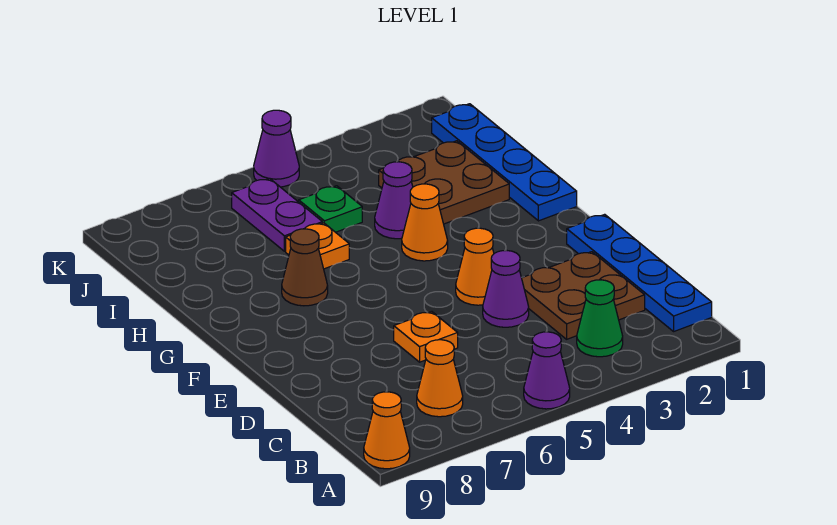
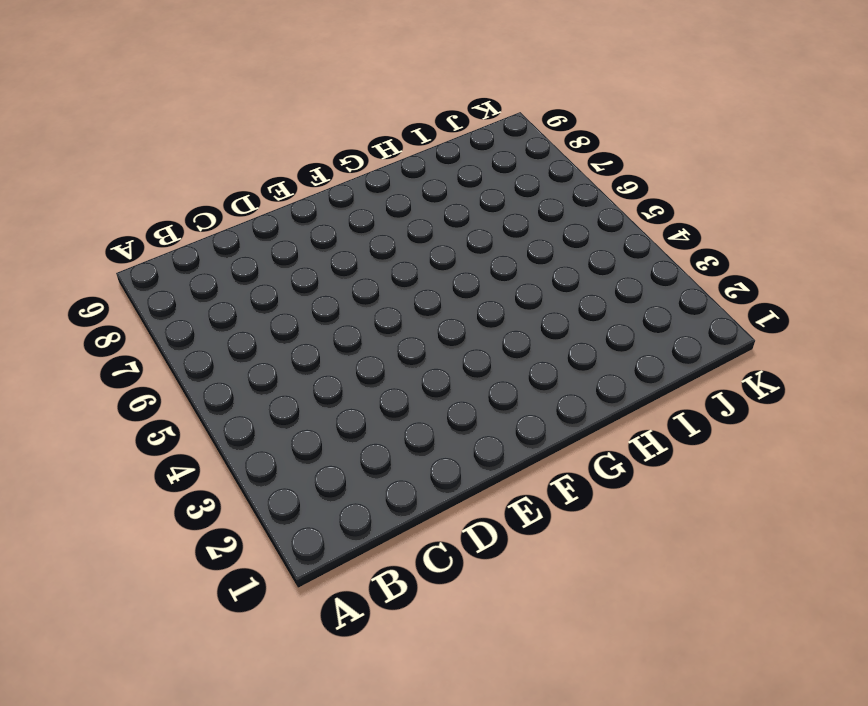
none -> purple 1x1 cone [524,332,570,409]
none -> orange 1x1 cone [364,392,410,469]
none -> blue 1x4 plate [567,214,712,331]

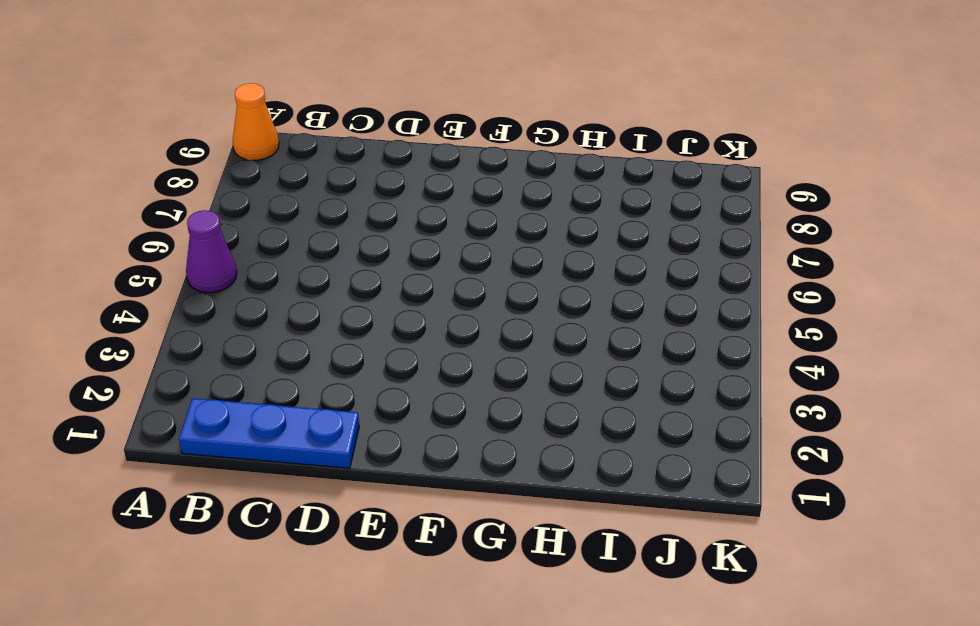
blue 1x3 plate [179,398,359,468] -> blue 1x4 plate [567,214,712,331]
none -> green 1x1 cone [577,280,623,357]
none -> orange 1x1 cone [417,340,463,417]
none -> brown 2x2 plate [522,252,645,339]

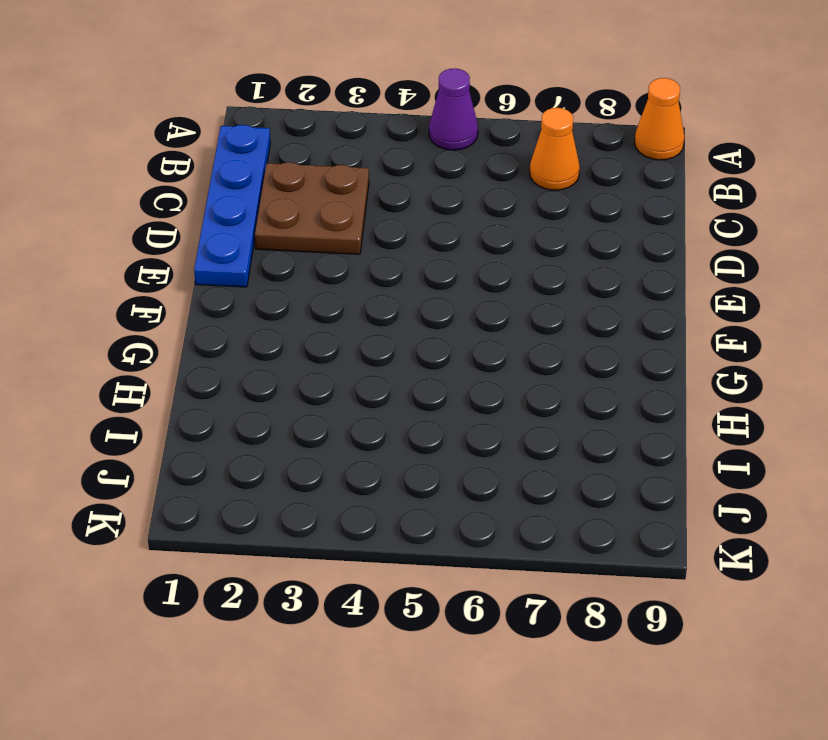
none -> green 1x1 cone [577,280,623,357]
none -> purple 1x1 cone [483,251,529,327]
none -> orange 1x1 plate [394,312,458,362]

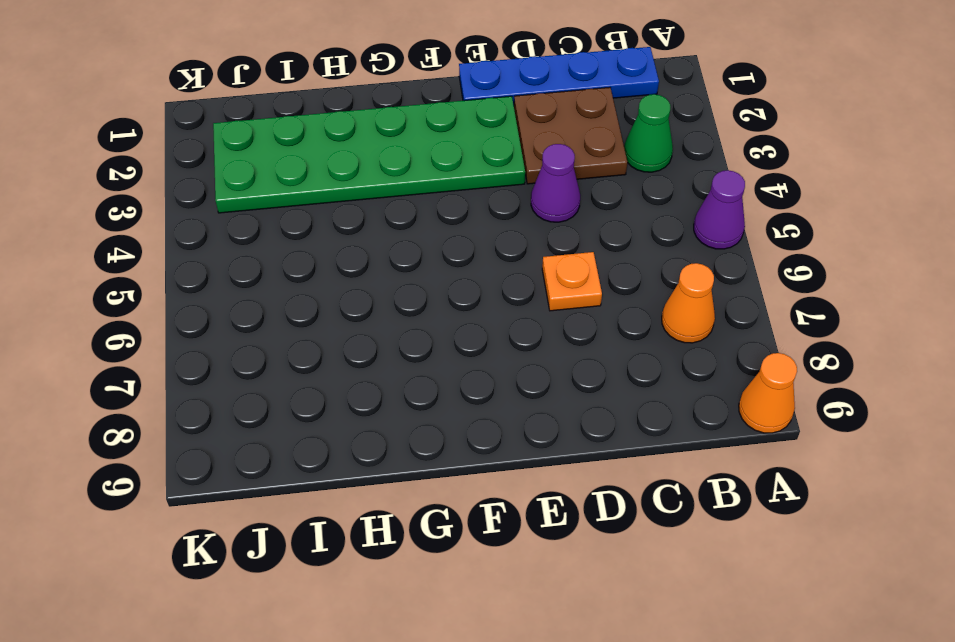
green 2x6 plate [213,96,525,213] -> brown 2x2 plate [379,141,509,224]
none -> orange 1x1 cone [456,228,494,305]
none -> blue 1x4 plate [432,104,577,221]
none -> orange 1x1 cone [402,184,448,261]

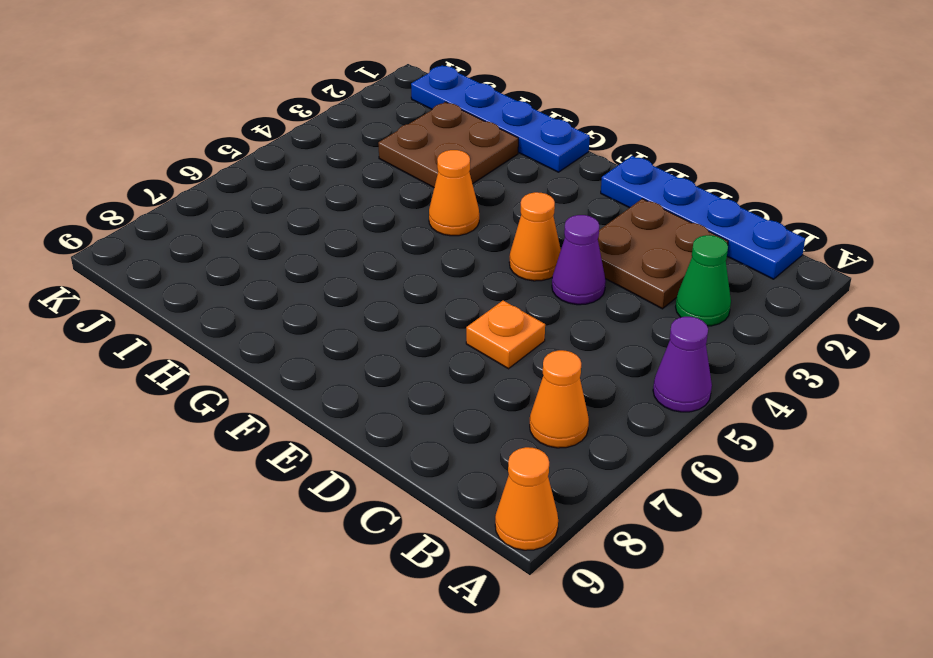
none -> brown 1x1 cone [282,229,328,306]
none -> purple 1x1 cone [375,162,413,239]
none -> orange 1x1 plate [286,223,349,269]

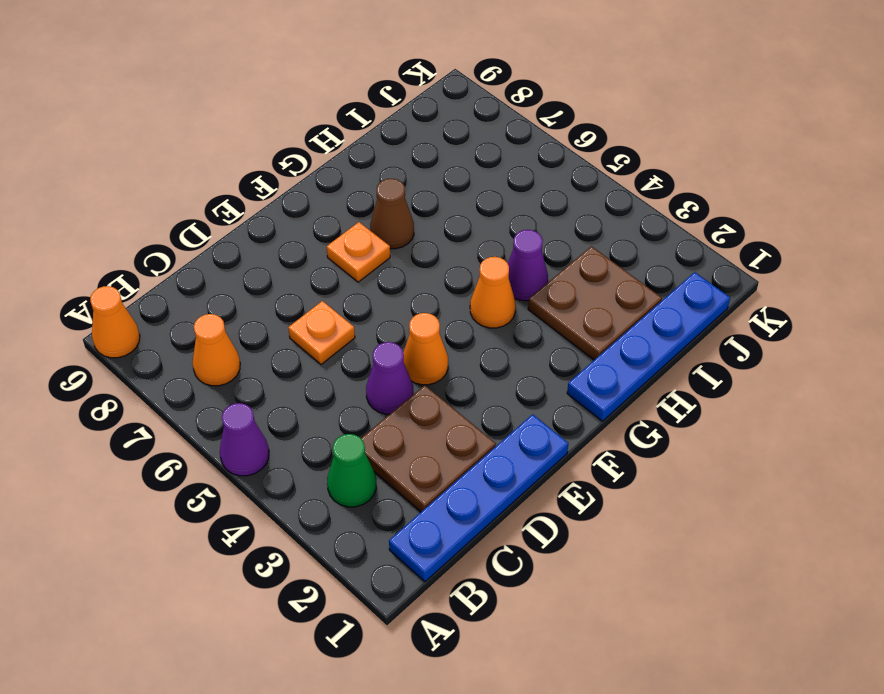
orange 1x1 plate [327,222,390,282] -> orange 1x1 plate moved to [286,223,349,269]
none -> green 1x1 plate [299,186,362,232]
none -> purple 1x2 plate [232,178,322,251]
none -> purple 1x1 cone [254,110,299,187]

